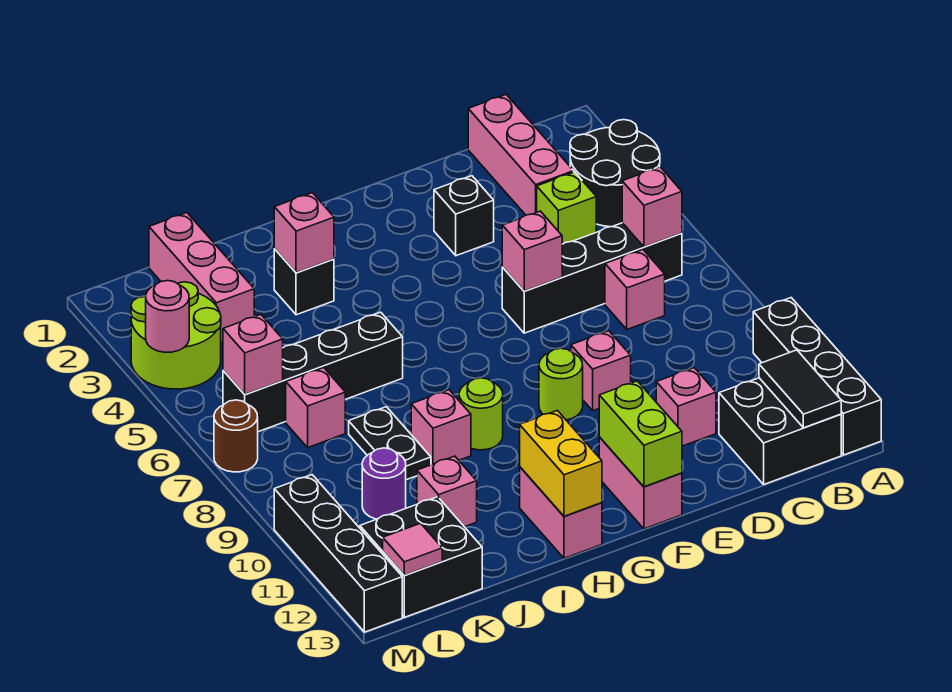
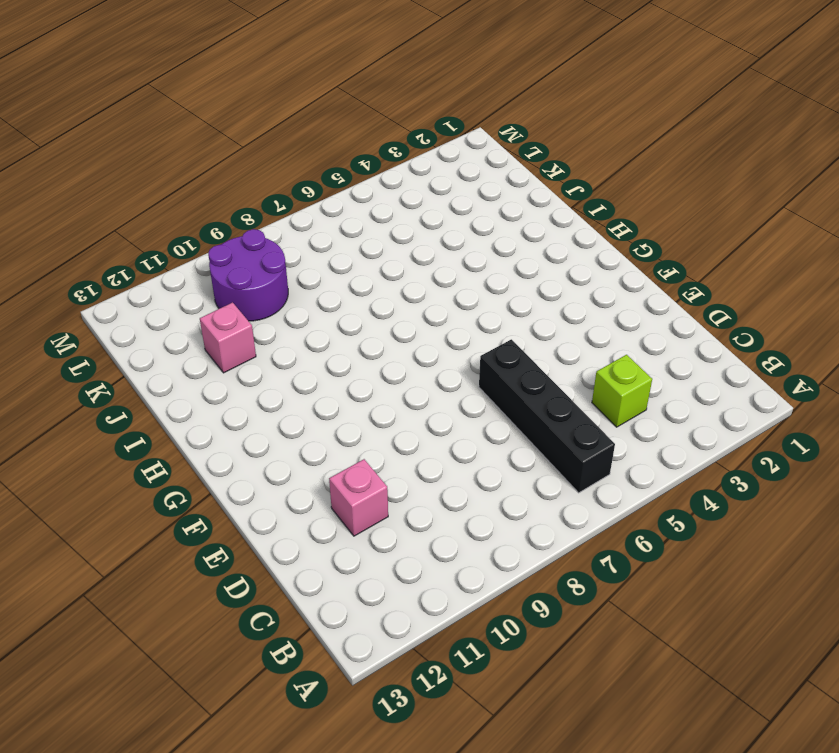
purple 2x2 round brick [208,229,288,321] -> purple 1x1 round brick [362,448,406,519]
none -> black 2x2 round brick [570,120,660,227]
none -> black 1x4 brick [753,298,881,455]
none -> black 2x2 brick [719,378,841,484]
none -> pink 1x3 brick [468,95,574,215]

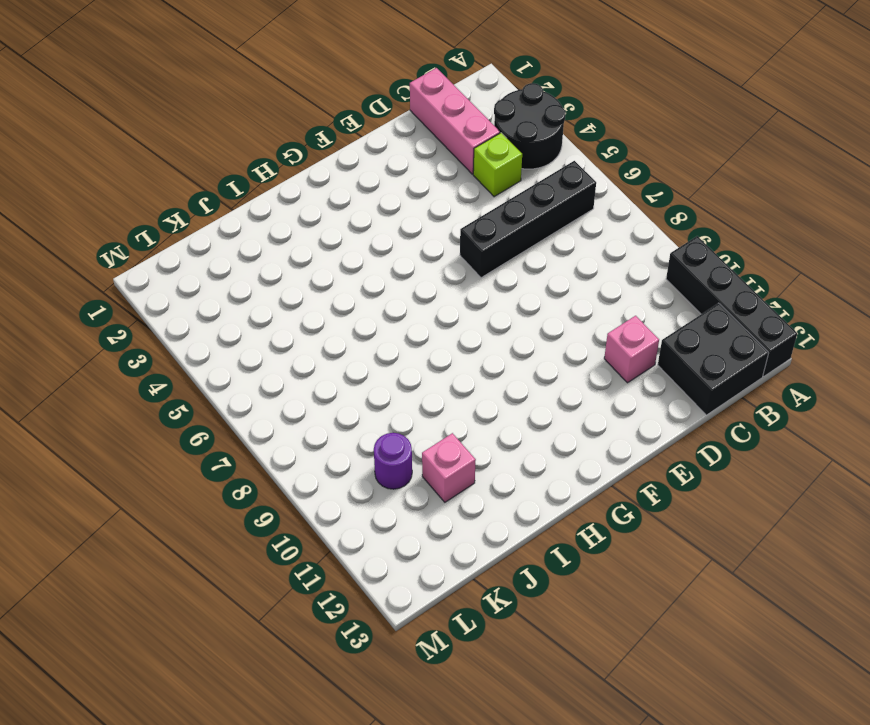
none -> pink 1x1 brick [605,250,665,329]
none -> black 1x1 brick [434,176,494,256]
none -> pink 1x1 brick [571,331,631,411]
none -> lime 1x1 round brick [539,348,583,420]

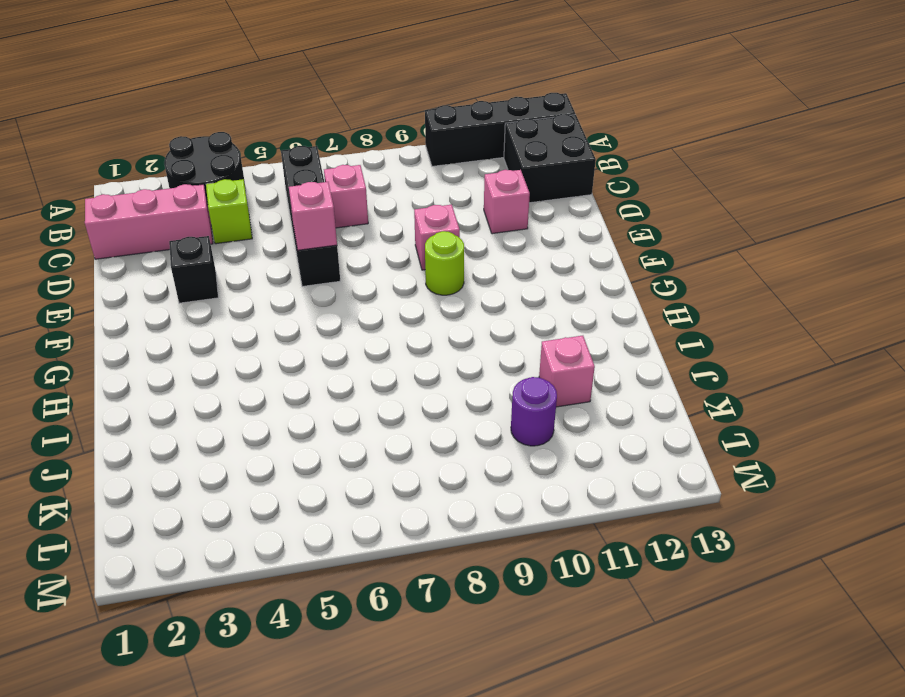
none -> pink 1x2 brick [599,437,682,529]
none -> lime 1x1 round brick [459,378,503,450]
none -> pink 1x2 brick [520,467,602,558]
none -> black 1x1 brick [274,249,334,315]

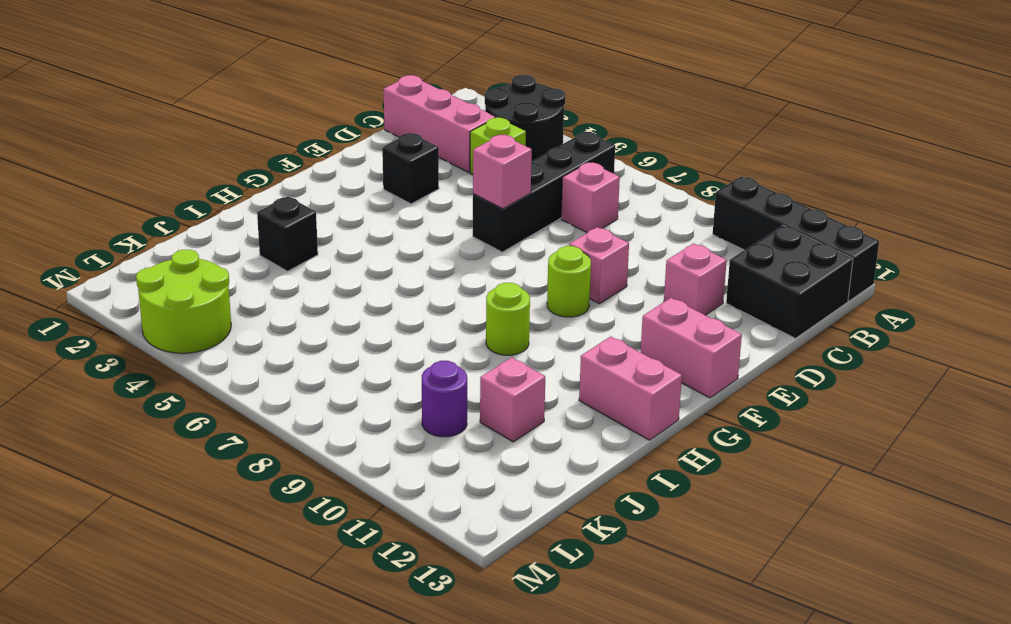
none -> black 1x4 brick [223,312,403,432]
none -> pink 1x1 brick [411,390,471,465]
none -> black 1x2 plate [349,407,431,480]
none -> pink 1x3 brick [149,213,254,343]

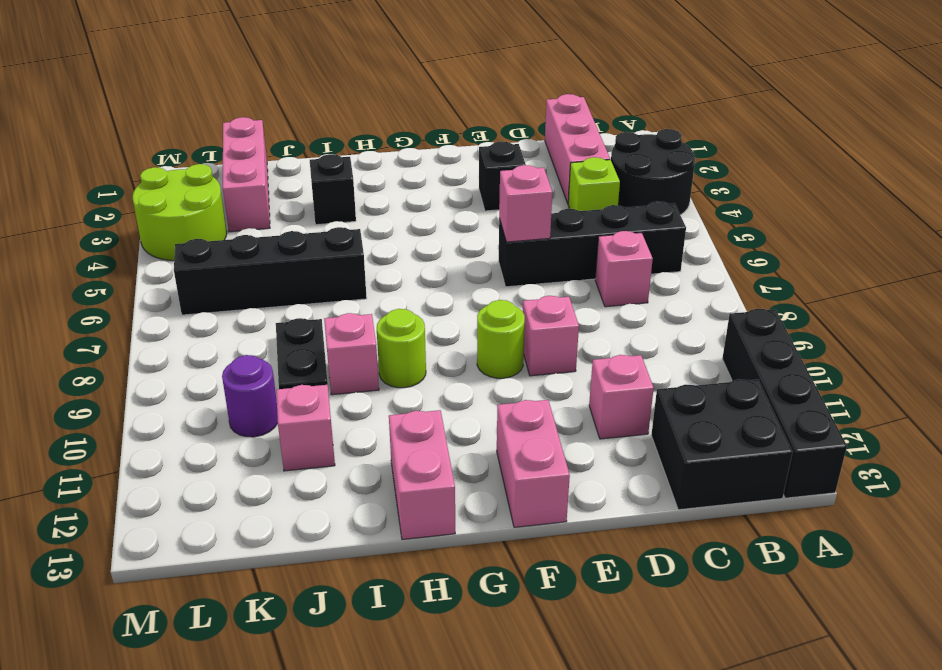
none -> pink 1x1 brick [286,368,345,447]
none -> black 2x2 brick [360,497,482,617]
none -> brown 1x1 round brick [214,400,258,472]
none -> black 1x4 brick [274,475,402,632]

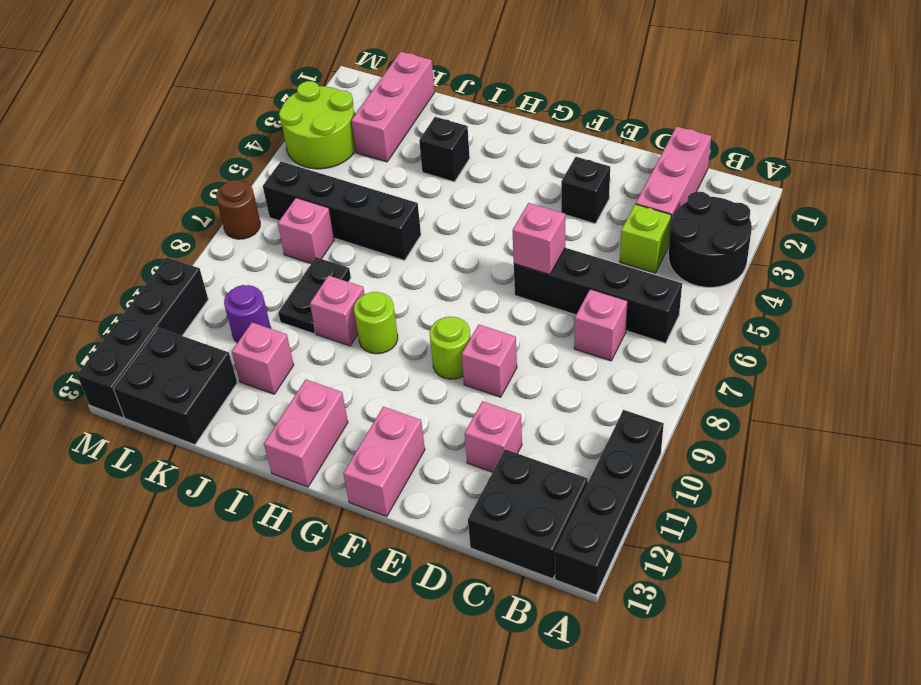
none -> pink 1x1 brick [622,167,682,247]
none -> black 1x2 tile [759,350,841,428]
none -> lime 1x2 brick [599,381,682,487]
none -> yellow 1x2 brick [520,411,602,516]

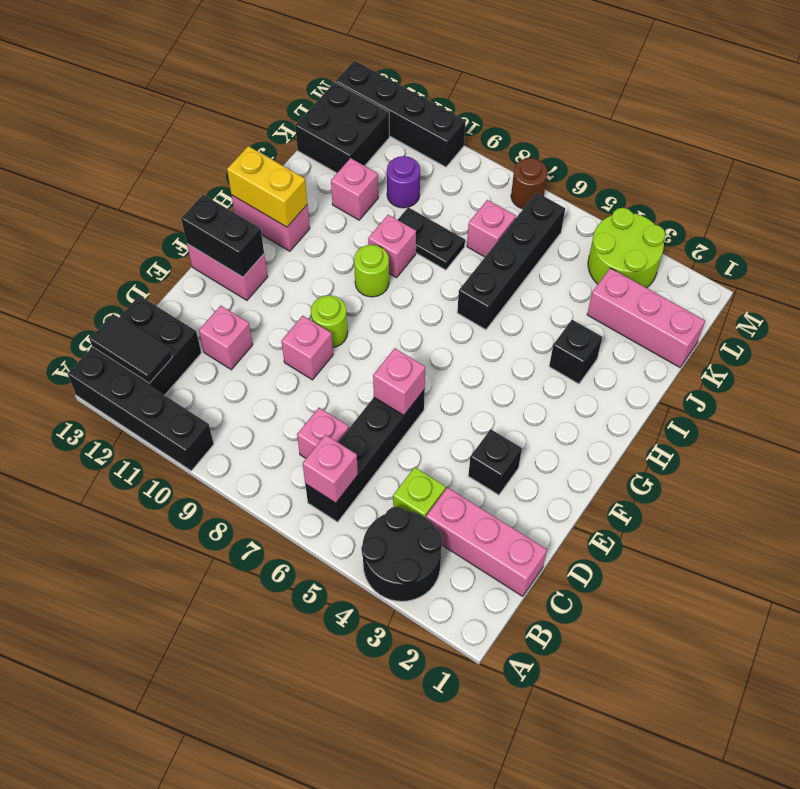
black 1x2 brick [181,195,264,277] -> lime 1x2 brick [599,381,682,487]
none -> pink 1x1 brick [274,193,334,273]
none -> pink 1x1 brick [223,315,283,395]
none -> pink 1x1 tile [383,523,442,575]
none -> pink 1x1 round brick [146,281,189,352]

